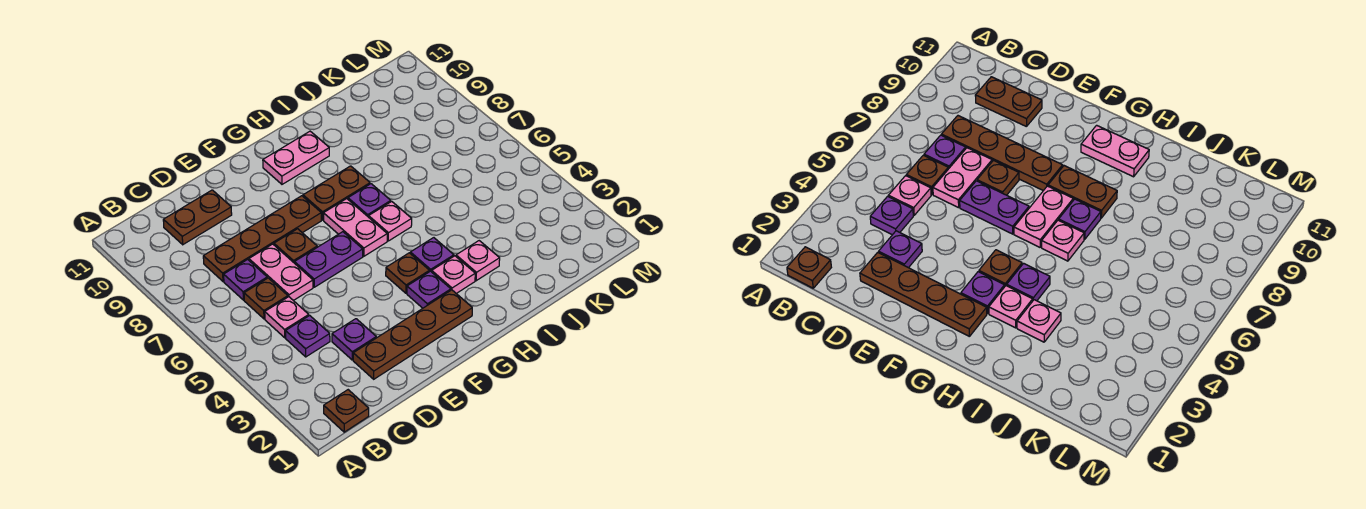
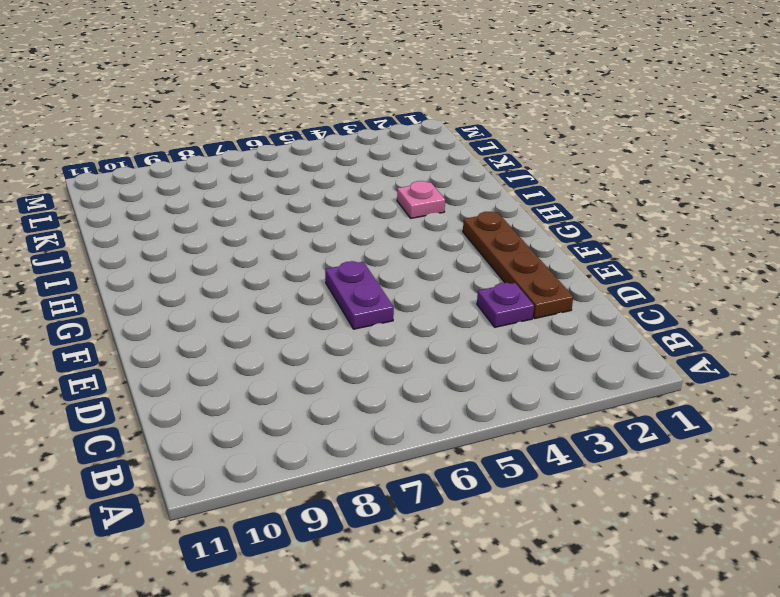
none -> brown 1x1 plate [324,390,369,432]
none -> purple 1x1 plate [286,316,330,357]
none -> pink 1x1 plate [265,297,309,338]

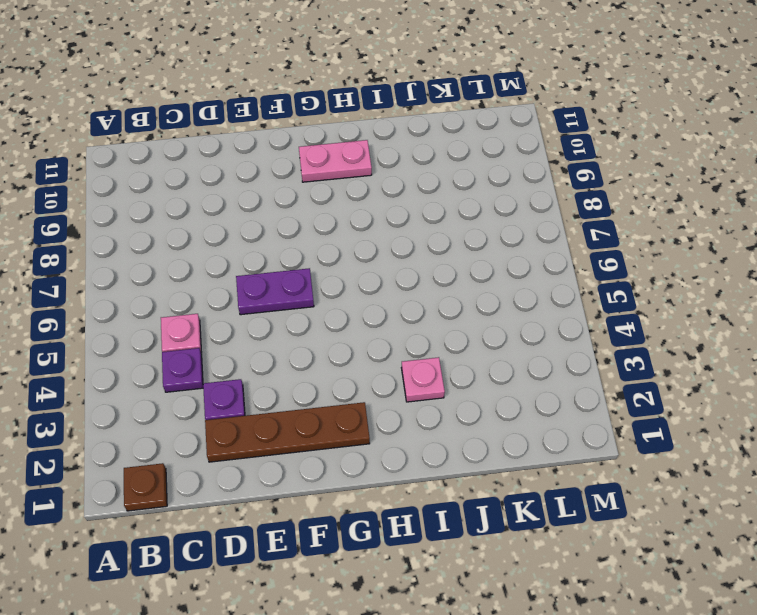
none -> brown 1x1 plate [244,278,288,319]
none -> purple 1x1 plate [224,259,267,300]
none -> brown 1x4 plate [203,196,321,281]

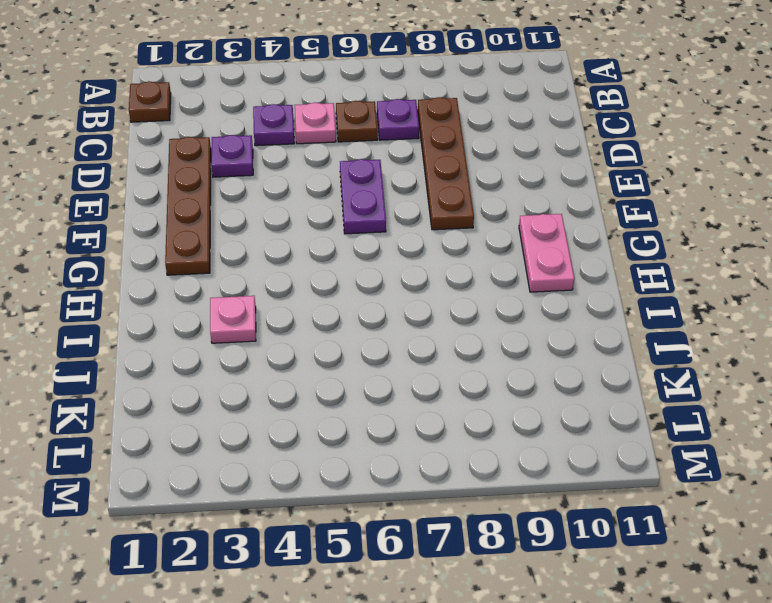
none -> brown 1x2 plate [163,190,232,245]
none -> pink 1x2 plate [249,244,313,301]
none -> brown 1x1 plate [274,229,317,263]

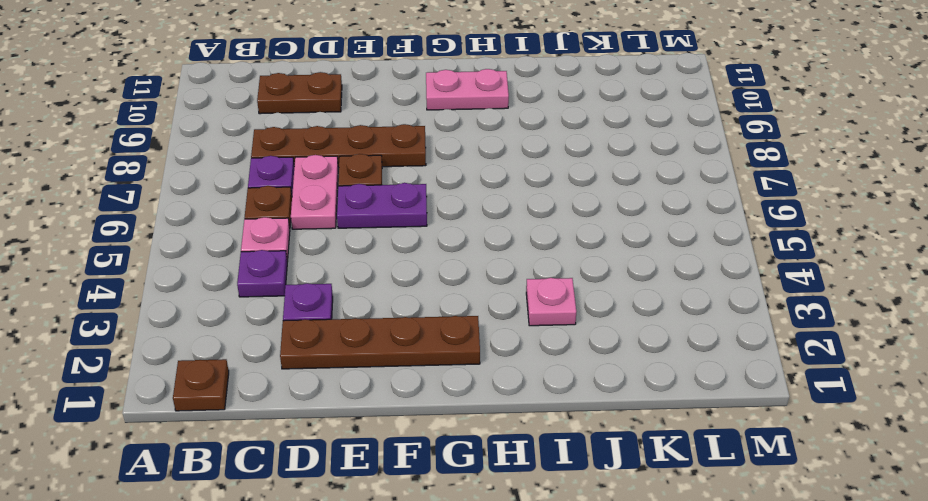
none -> purple 1x1 plate [407,271,451,308]
none -> brown 1x1 plate [386,253,429,293]
none -> pink 1x2 plate [324,199,387,256]

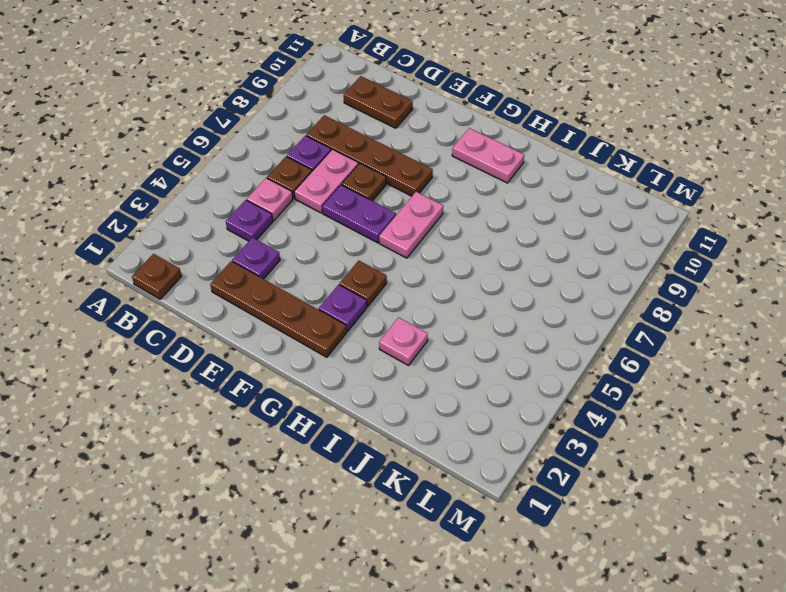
none -> brown 1x2 plate [303,166,370,220]
none -> pink 1x1 plate [432,256,475,293]
none -> purple 1x1 plate [410,238,454,272]

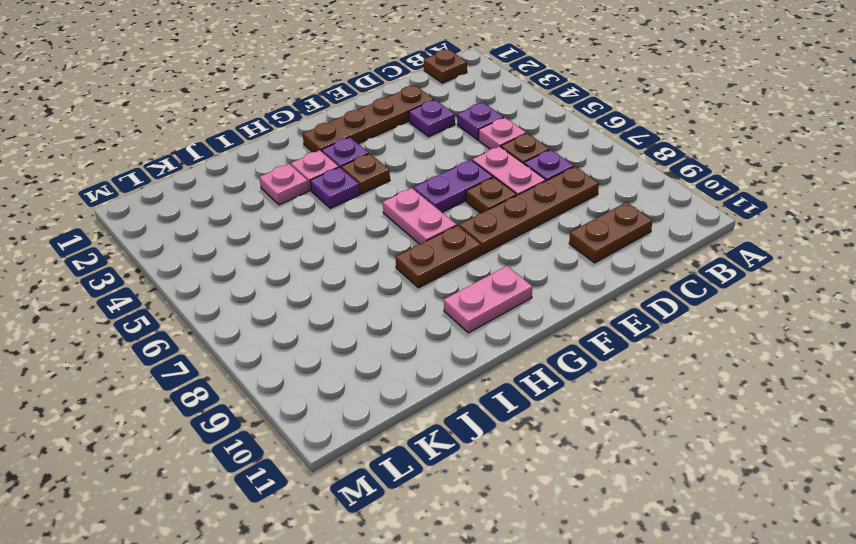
none -> pink 1x1 plate [369,201,412,241]
none -> purple 1x1 plate [348,184,391,217]

